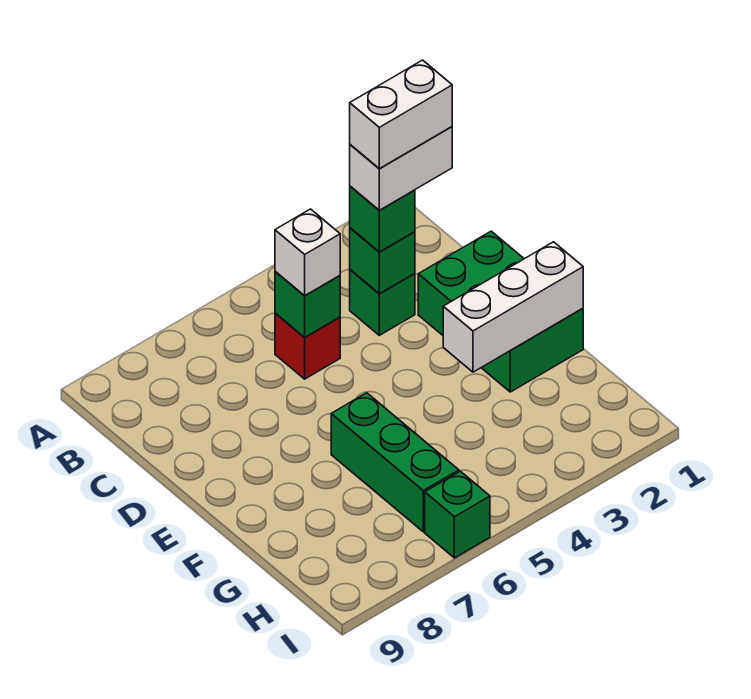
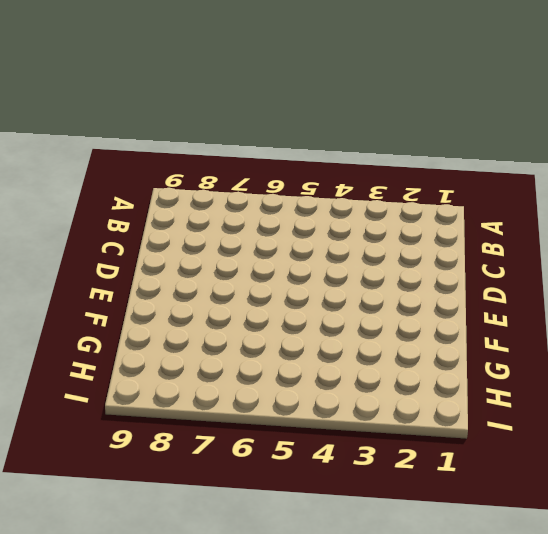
none -> green 1x1 brick [350,270,415,335]
none -> red 1x1 brick [275,313,340,379]
none -> green 2x3 brick [418,231,583,392]

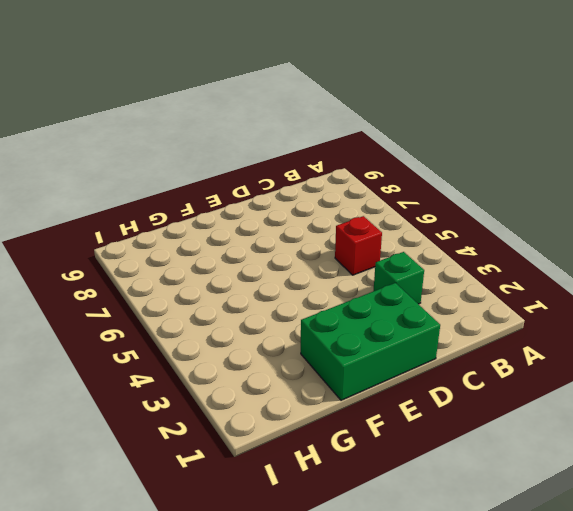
none -> green 1x3 brick [331,393,459,532]
none -> green 1x1 brick [425,471,490,558]
none -> green 1x1 brick [350,228,415,294]

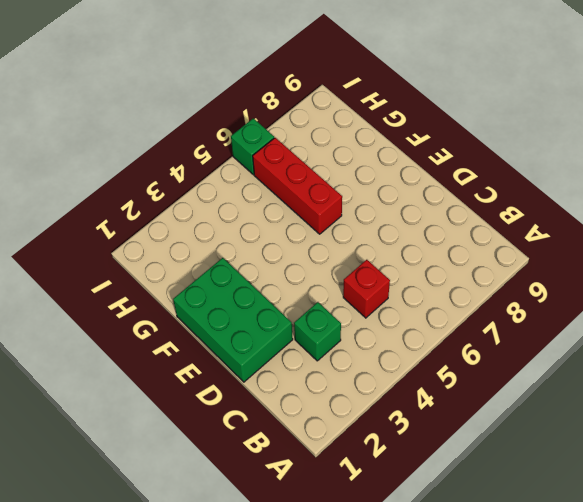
red 1x3 brick [253,138,342,234] -> green 1x3 brick [331,393,459,532]
none -> green 1x1 brick [350,228,415,294]
none -> green 1x1 brick [275,271,340,337]
none -> white 1x3 brick [443,242,583,372]

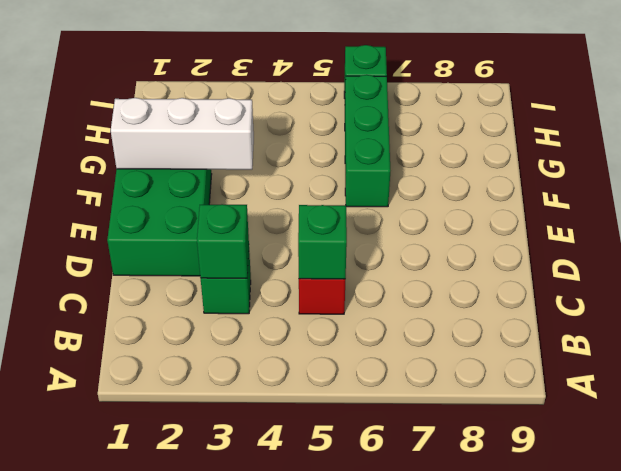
none -> green 1x1 brick [350,186,415,252]
none -> white 1x1 brick [275,209,340,295]
none -> white 1x2 brick [350,127,452,210]

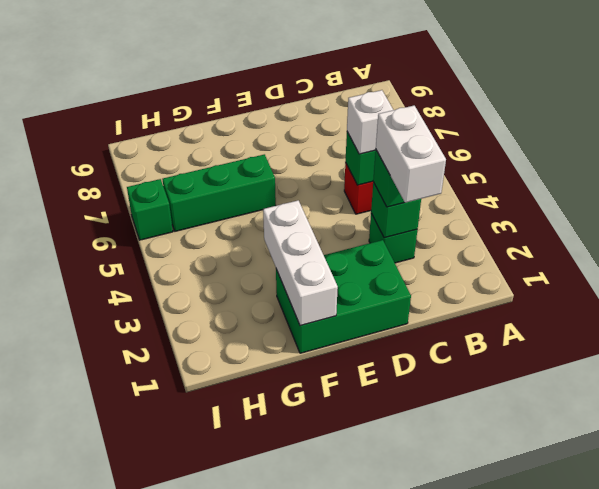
none -> white 1x2 brick [350,60,452,169]

